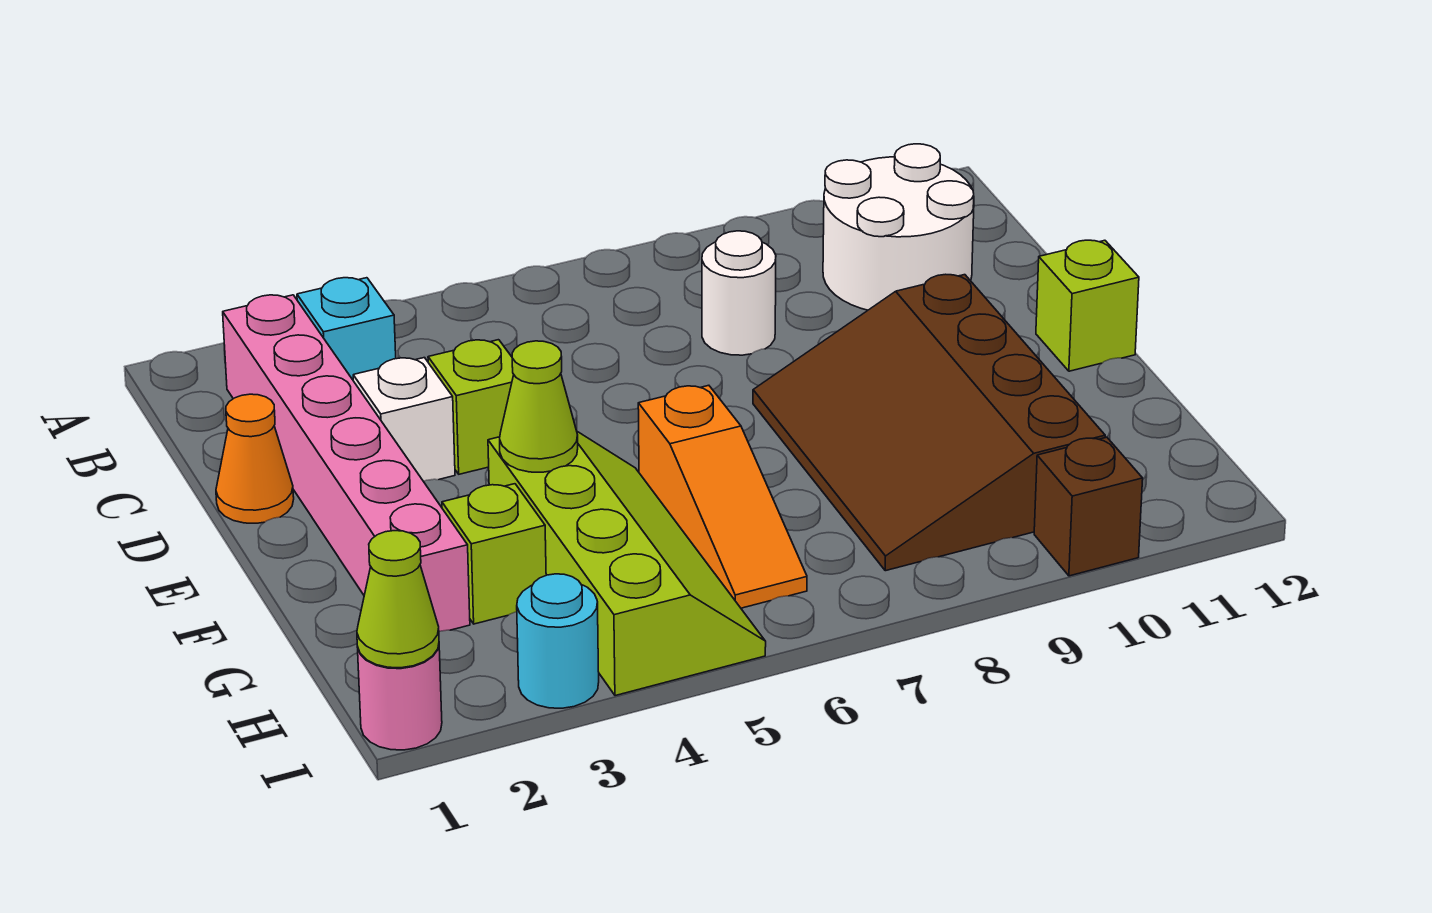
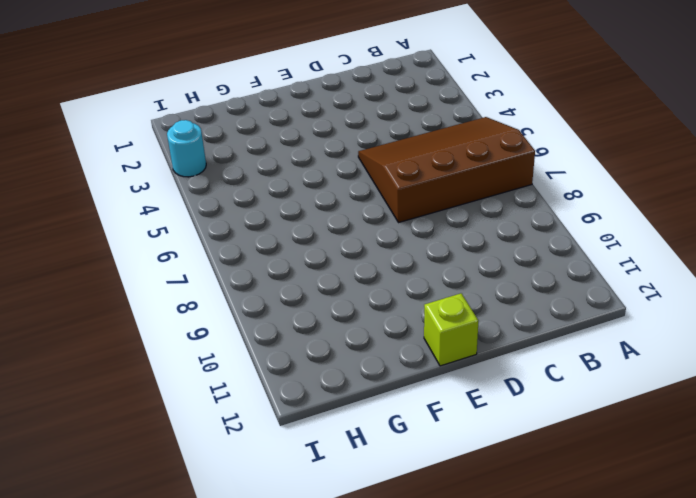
brown 3x4 slope [358,117,535,223] -> brown 3x4 slope moved to [753,274,1105,571]
none -> pink 1x6 brick [223,295,470,631]
none -> cyan 1x1 brick [297,278,396,380]
none -> white 2x2 round brick [823,144,974,310]

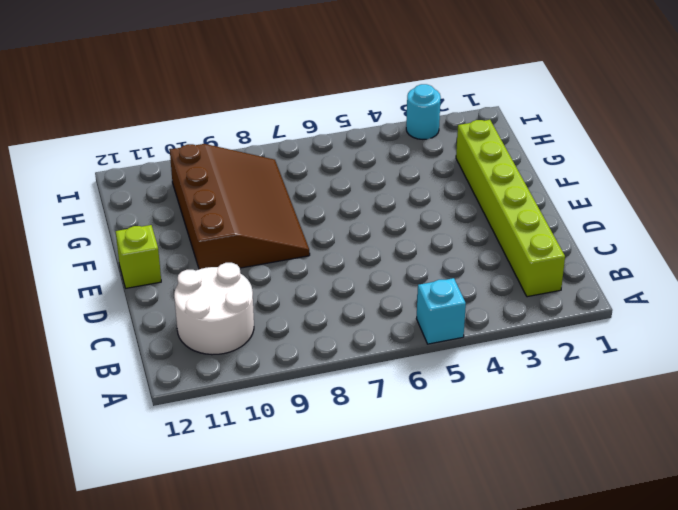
cyan 1x1 brick [416,278,466,344] -> cyan 1x1 brick moved to [297,278,396,380]
lime 1x6 brick [456,120,565,297] -> pink 1x6 brick [223,295,470,631]
none -> white 1x1 round brick [702,231,776,355]
none -> orange 1x1 cone [216,394,294,523]
none -> white 1x1 brick [353,358,455,481]

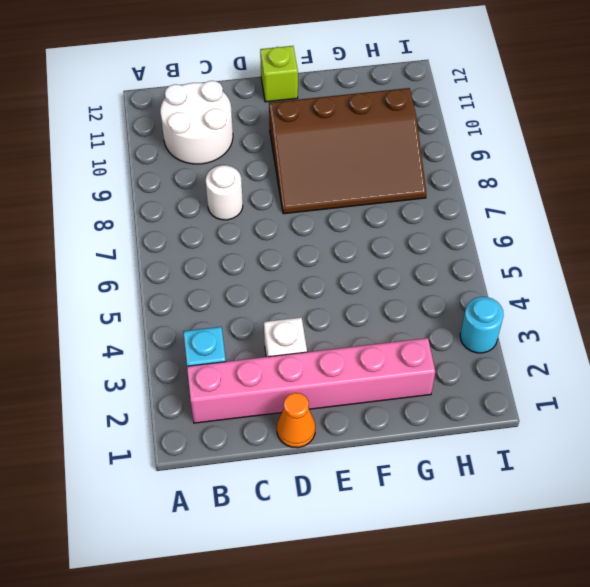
none -> lime 1x1 brick [428,340,514,474]
none -> lime 2x4 slope [488,432,766,696]
none -> orange 1x3 slope [638,385,807,608]

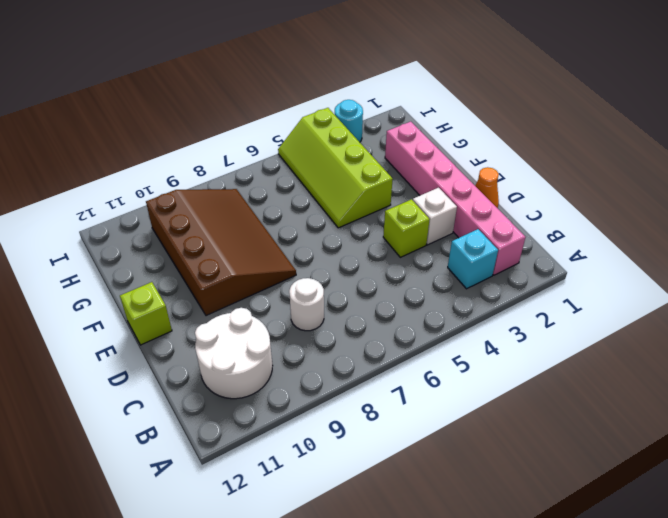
none -> orange 1x3 slope [638,385,807,608]
none -> lime 1x1 brick [442,484,546,624]
none -> pink 1x1 round brick [358,645,442,750]

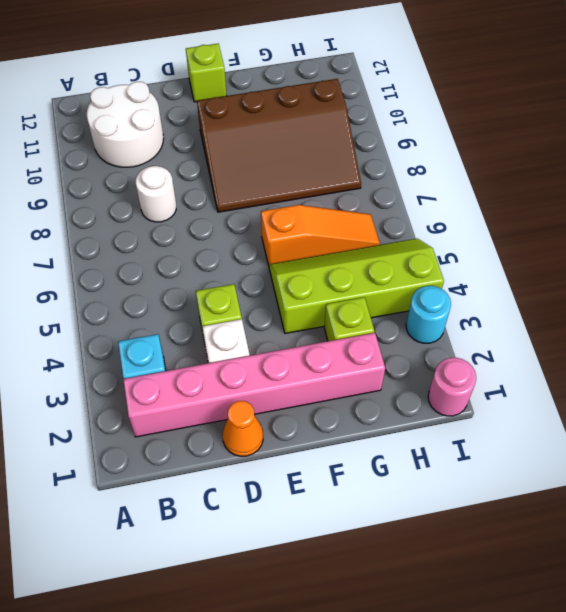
none -> brown 1x1 brick [1034,437,1143,576]
none -> lime 1x1 cone [500,341,578,472]
none -> lime 1x1 cone [357,531,439,668]

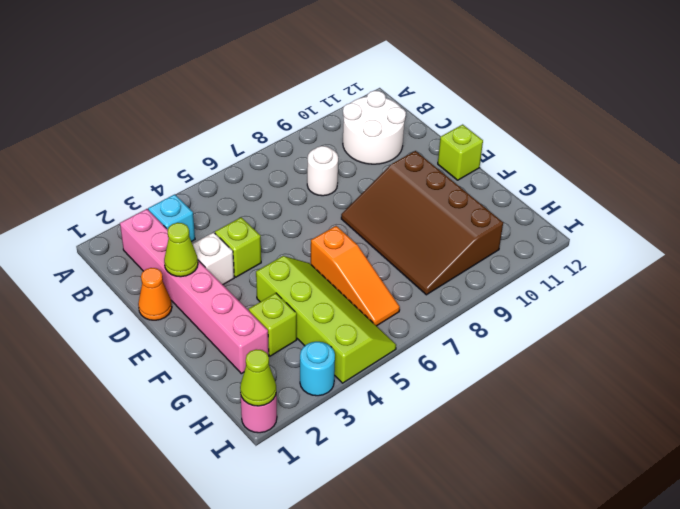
lime 1x1 cone [164,223,198,277] -> lime 1x1 cone moved to [500,341,578,472]
none -> brown 1x1 brick [1034,437,1143,576]

